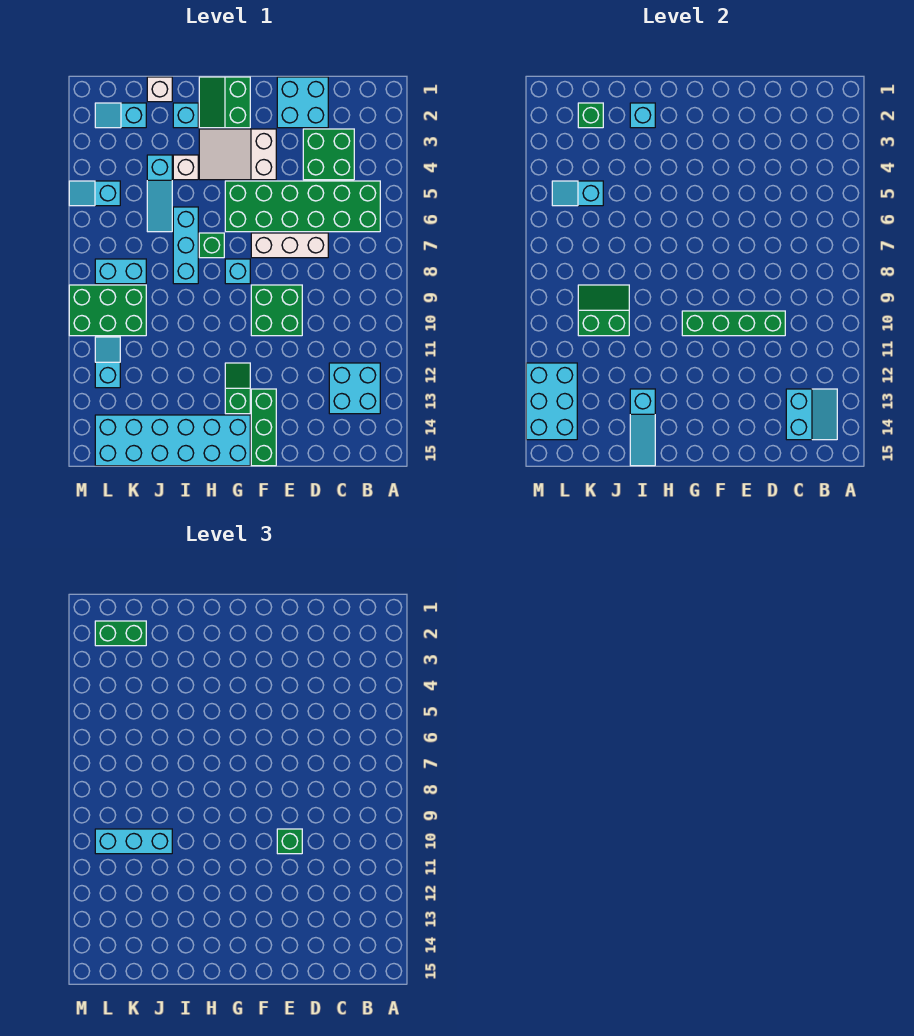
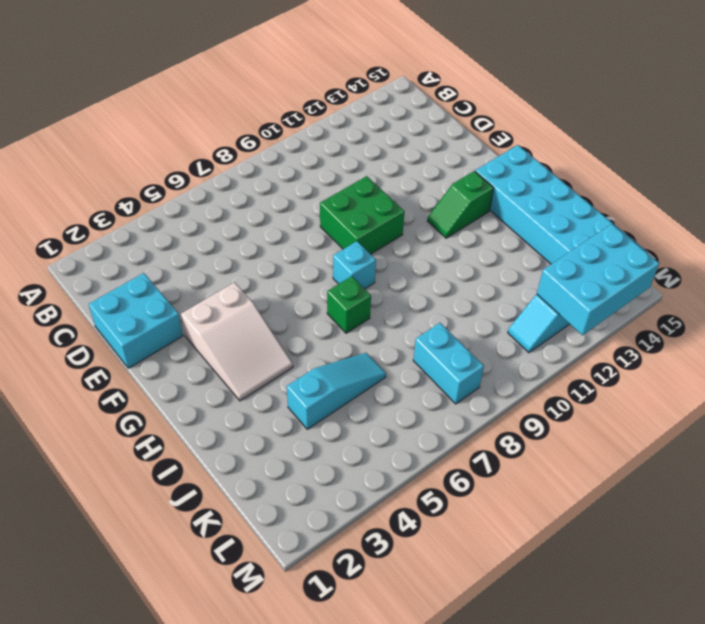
none -> green 2x6 brick [225,181,380,232]
none -> cyan 2x2 brick [329,363,380,414]
none -> green 2x2 brick [303,129,354,180]
none -> white 1x3 brick [251,233,328,258]

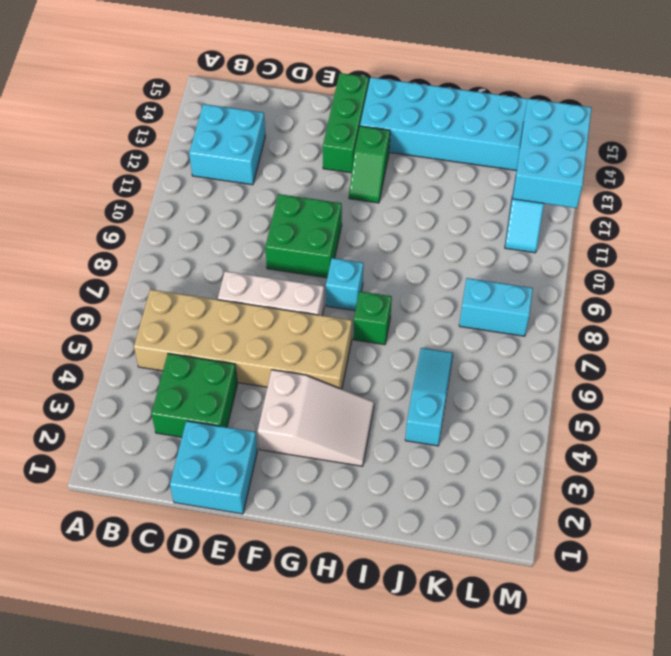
tan 2x6 brick [134,289,352,389] -> green 2x6 brick [225,181,380,232]
none -> green 2x2 slope [199,77,250,128]
none -> cyan 1x1 brick [173,103,198,128]
none -> white 1x1 brick [173,155,198,180]
none -> cyan 1x3 brick [173,207,198,284]

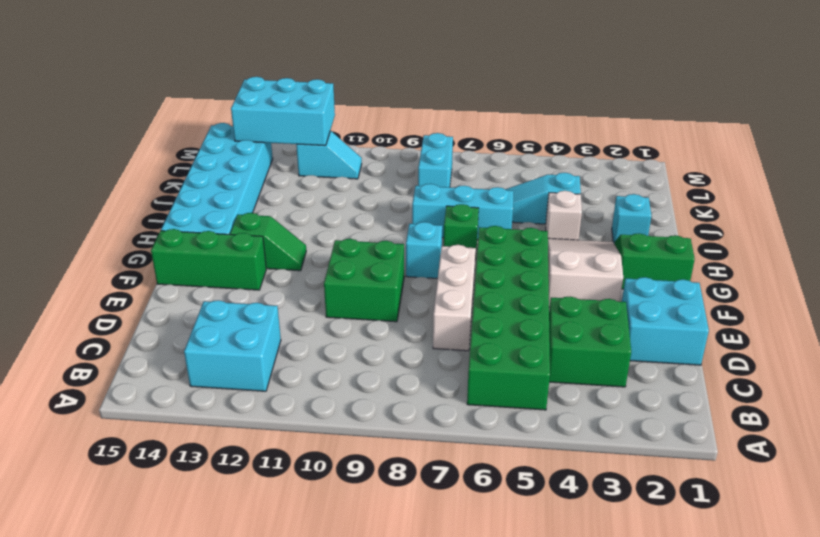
none -> white 1x1 brick [147,77,172,102]
none -> cyan 1x2 slope [95,103,146,128]
none -> green 2x3 brick [69,285,146,336]
none -> cyan 1x2 slope [69,181,120,206]

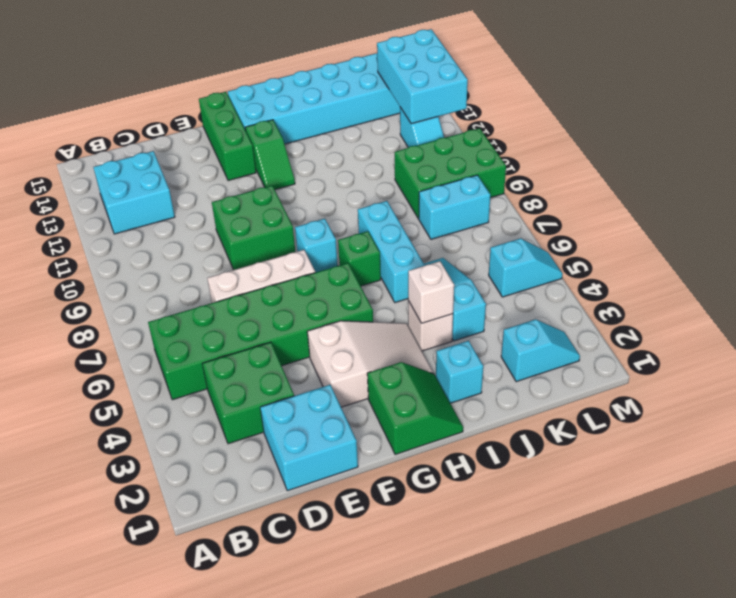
white 1x1 brick [408,261,454,323] -> white 1x1 brick moved to [147,77,172,102]
none -> cyan 2x2 slope [786,389,837,440]
none -> green 1x4 brick [682,311,785,336]
none -> cyan 1x1 brick [630,103,655,128]
none -> cyan 1x3 slope [630,389,655,466]

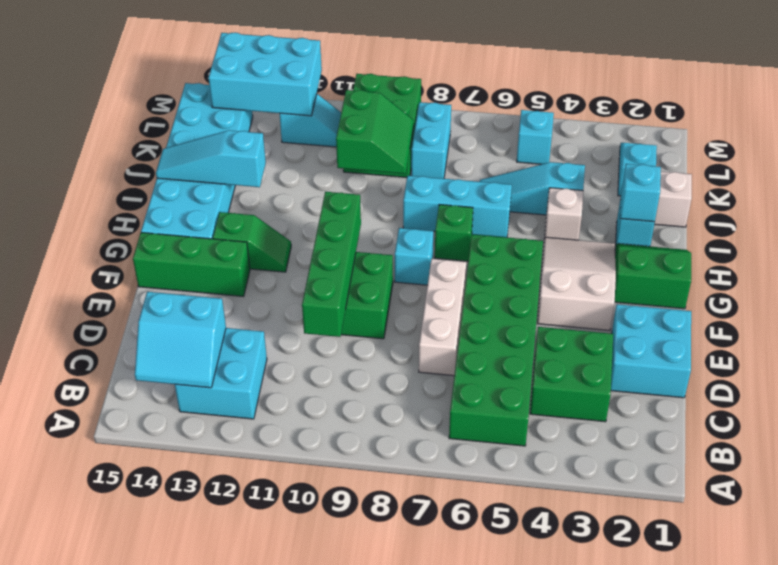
none -> green 1x1 brick [578,103,603,128]
none -> cyan 1x2 slope [552,181,603,206]
none -> green 1x1 brick [277,829,302,854]
none -> cyan 1x3 brick [95,829,172,854]

